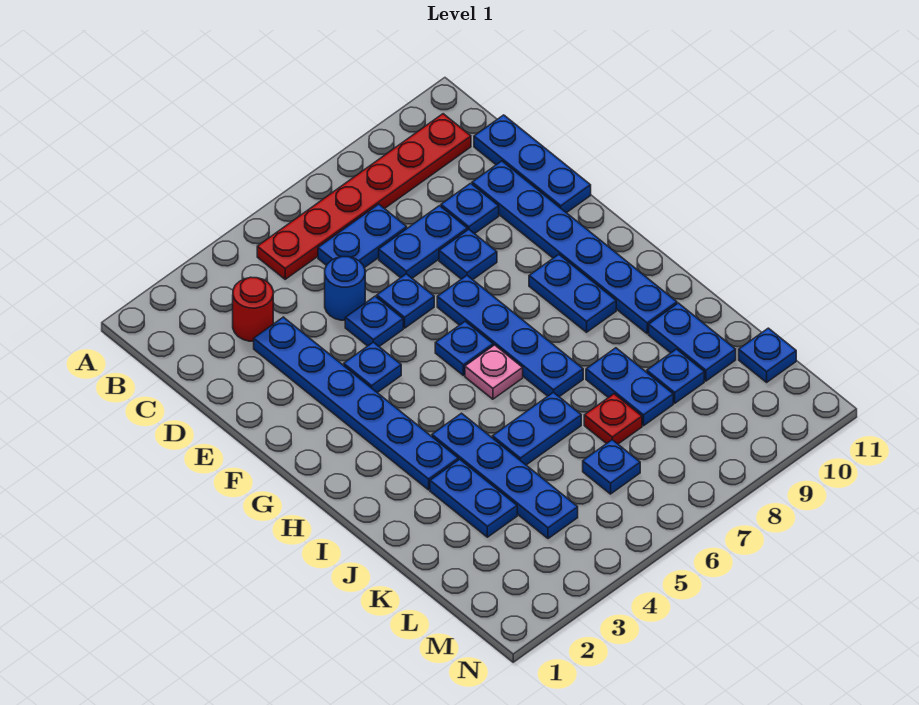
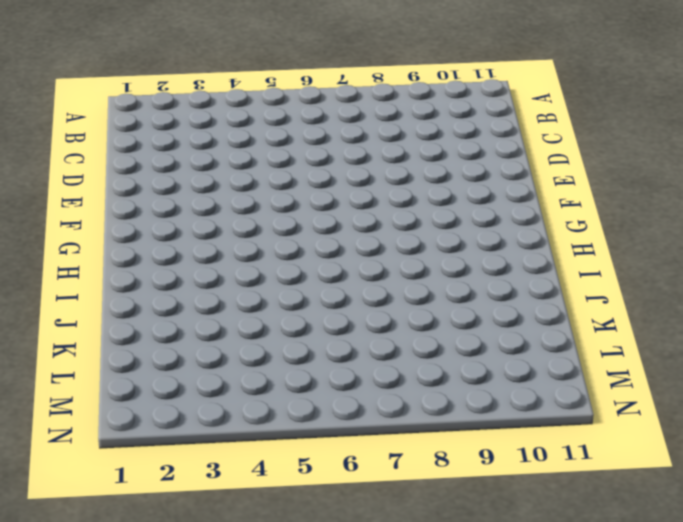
none -> red 1x6 plate [257,114,471,279]
none -> red 1x1 round brick [233,277,273,341]
none -> blue 1x2 plate [318,204,407,268]

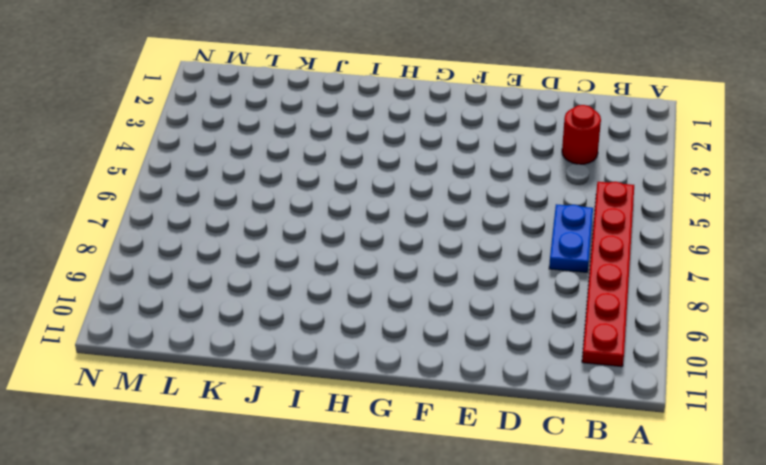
none -> blue 1x3 plate [474,115,591,213]
none -> blue 1x6 plate [254,317,458,490]
none -> blue 1x1 round brick [325,257,365,320]

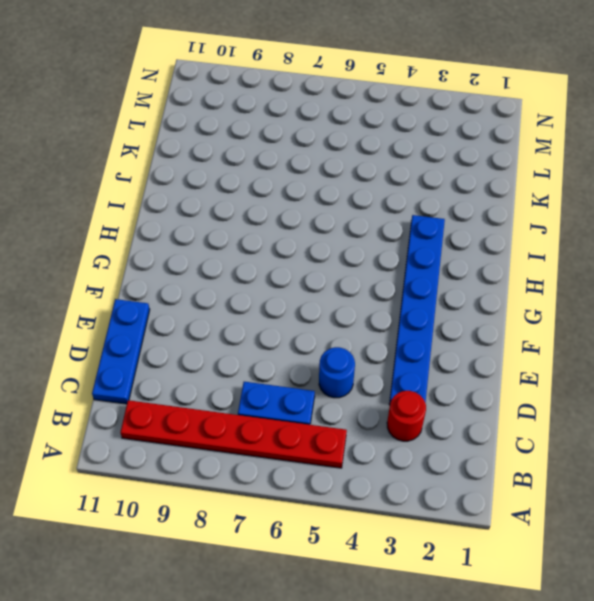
none -> blue 1x2 plate [379,206,467,278]
none -> blue 1x1 plate [441,183,499,234]
none -> blue 1x6 plate [472,161,677,334]

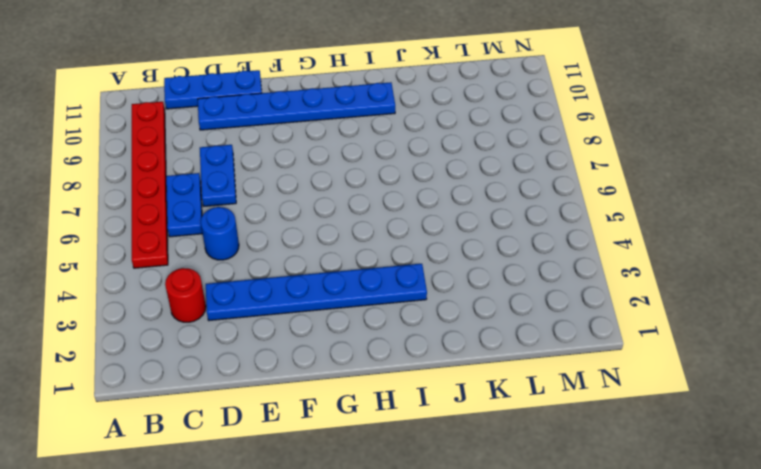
none -> blue 1x1 plate [441,183,499,234]
none -> blue 1x1 plate [345,296,403,346]
none -> blue 1x1 plate [377,274,434,328]

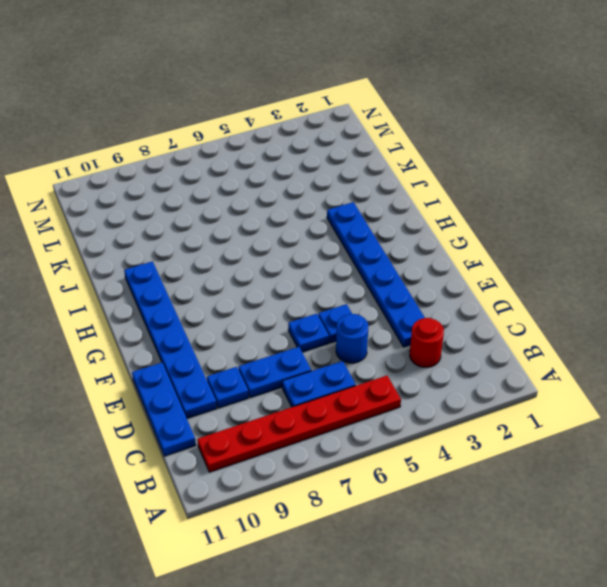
none -> blue 1x1 plate [439,229,497,280]
none -> blue 1x1 plate [344,342,401,393]
none -> blue 1x4 plate [437,276,583,397]

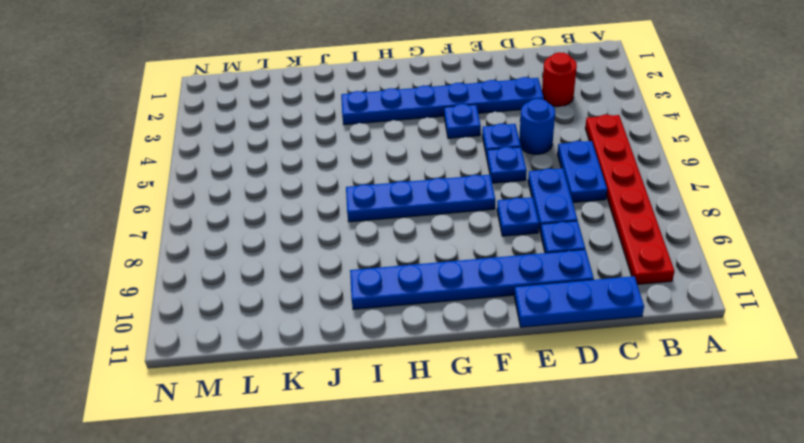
none -> blue 1x1 plate [435,321,493,376]
none -> blue 1x2 plate [529,255,616,332]
none -> pink 1x1 plate [465,345,523,399]

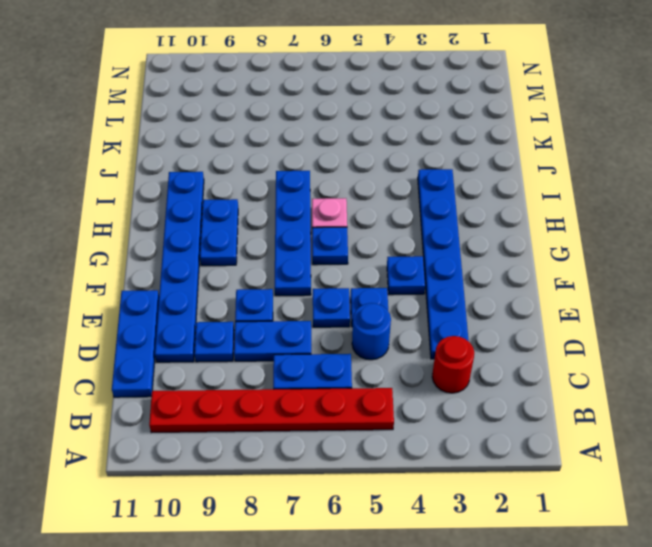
none -> blue 1x4 plate [432,413,578,539]
none -> blue 1x2 plate [430,459,517,537]
none -> blue 1x2 plate [492,392,581,465]

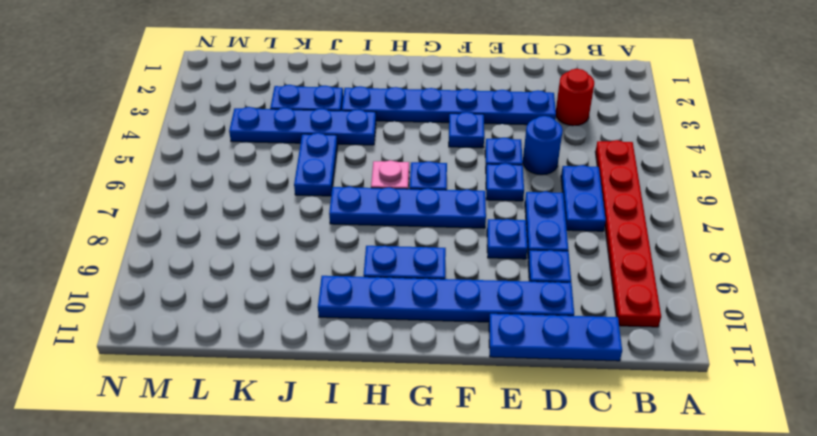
none -> blue 1x2 plate [586,348,673,426]
none -> blue 1x2 plate [649,303,736,381]
none -> red 1x1 plate [584,394,642,444]

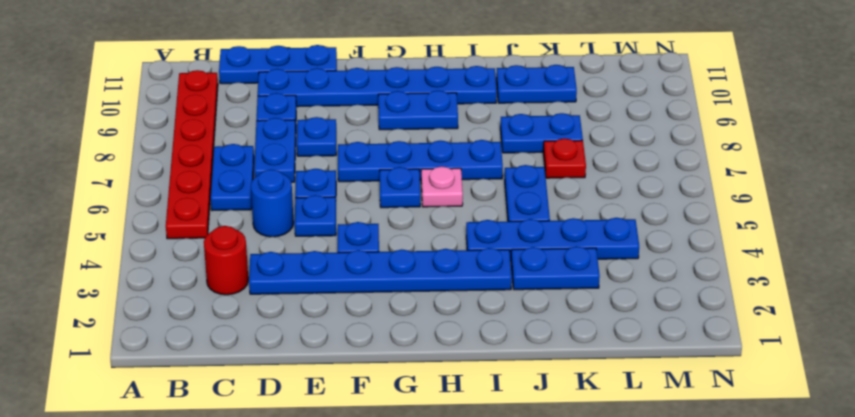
none -> blue 1x1 plate [647,349,704,403]
none -> blue 1x1 plate [583,440,640,494]
none -> blue 1x1 plate [739,328,796,382]

